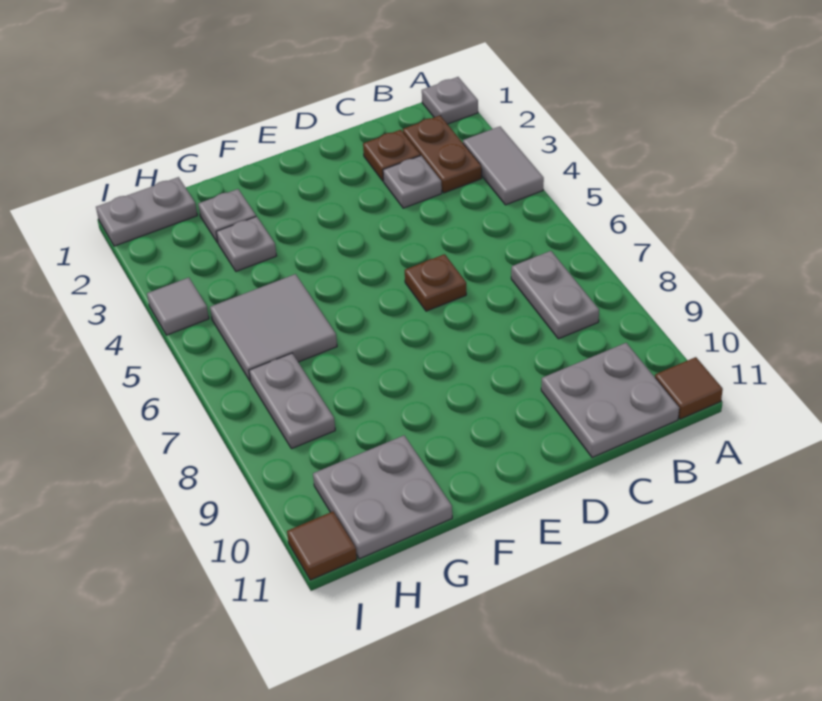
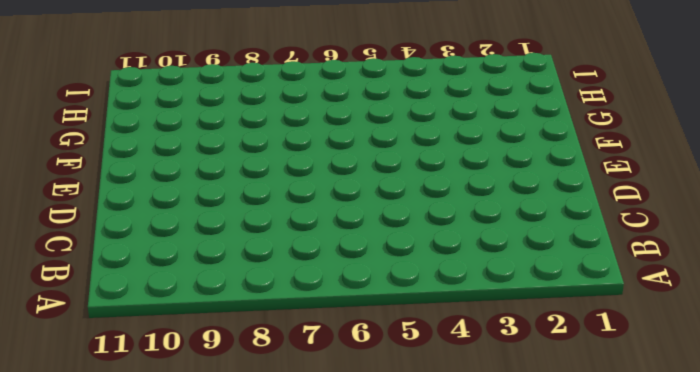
none -> grey 1x1 plate [422,77,478,124]
none -> grey 1x2 tile [463,127,544,205]
none -> brown 1x1 tile [655,357,723,419]

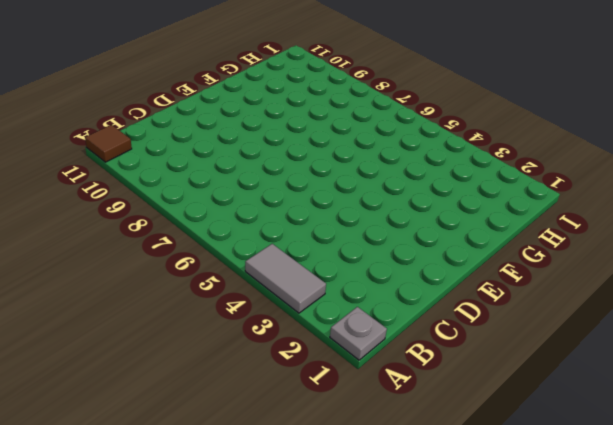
none -> brown 1x2 plate [403,115,482,193]
none -> grey 1x2 plate [511,251,599,339]
none -> grey 2x2 plate [541,343,679,457]

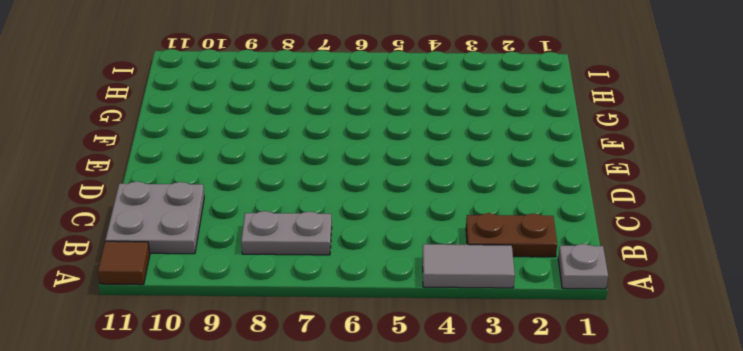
none -> brown 1x1 plate [363,130,420,181]
none -> grey 1x1 plate [383,156,442,208]
none -> brown 1x1 plate [405,254,466,311]

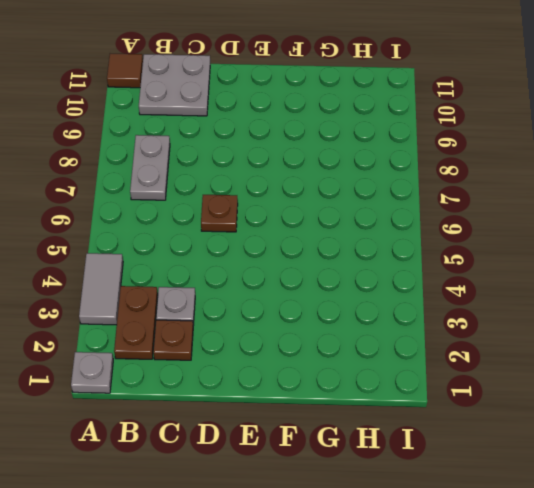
none -> grey 1x1 plate [198,189,256,243]
none -> grey 1x1 plate [216,216,276,271]
none -> grey 2x2 tile [210,274,337,381]

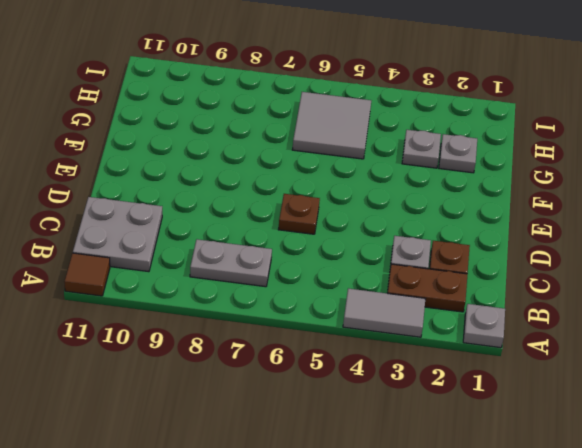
none -> grey 2x2 plate [313,436,452,559]
none -> grey 1x2 plate [96,177,197,246]
none -> grey 1x2 plate [249,353,335,449]

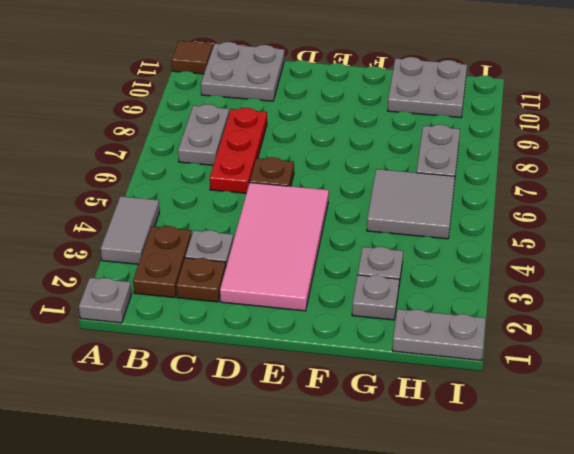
red 1x3 plate [210,108,267,193] -> none
pink 2x4 tile [220,183,329,311] -> none
none -> grey 1x1 tile [147,278,209,335]
none -> brown 1x1 tile [287,512,357,580]

